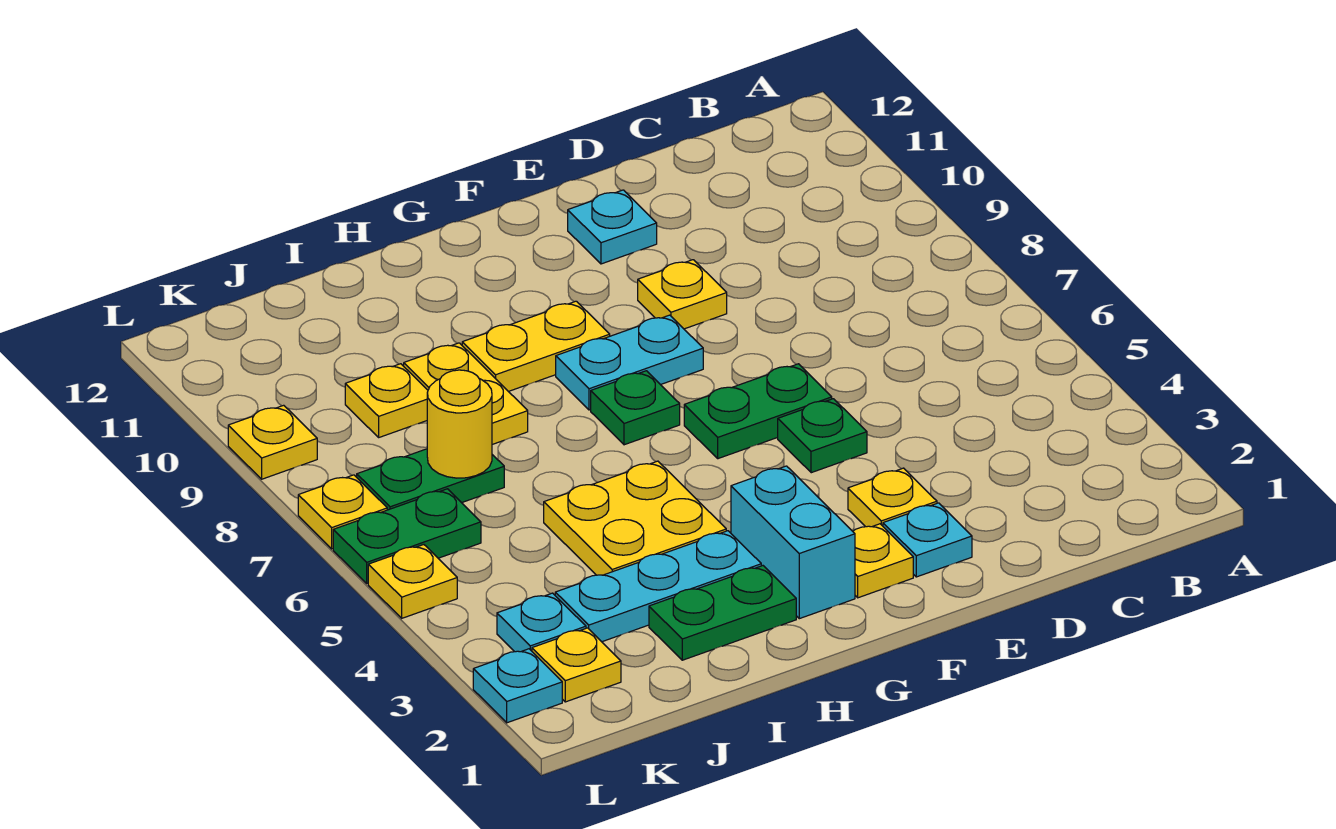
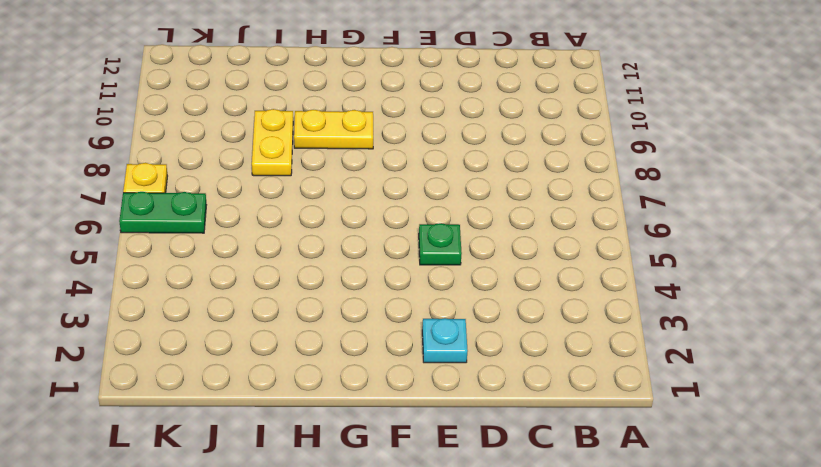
none -> yellow 1x1 plate [848,468,937,527]
none -> green 1x2 plate [684,364,832,459]
none -> yellow 1x1 plate [638,260,727,329]

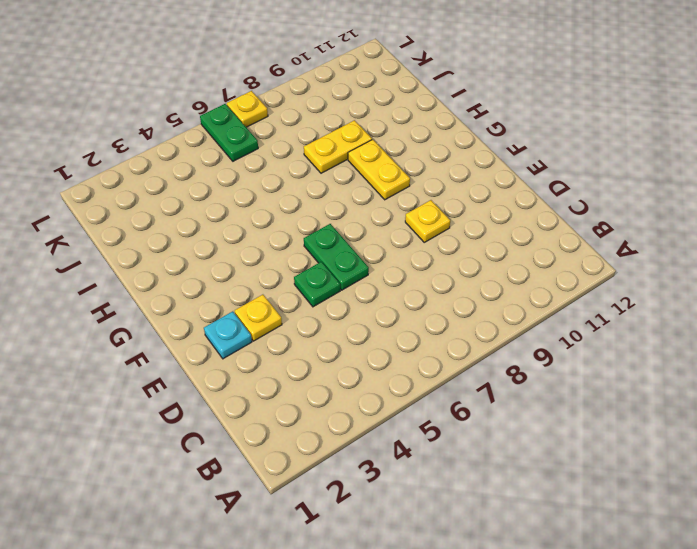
none -> cyan 1x1 plate [568,190,657,264]
none -> yellow 1x1 plate [853,524,913,598]
none -> cyan 1x2 plate [556,315,703,410]

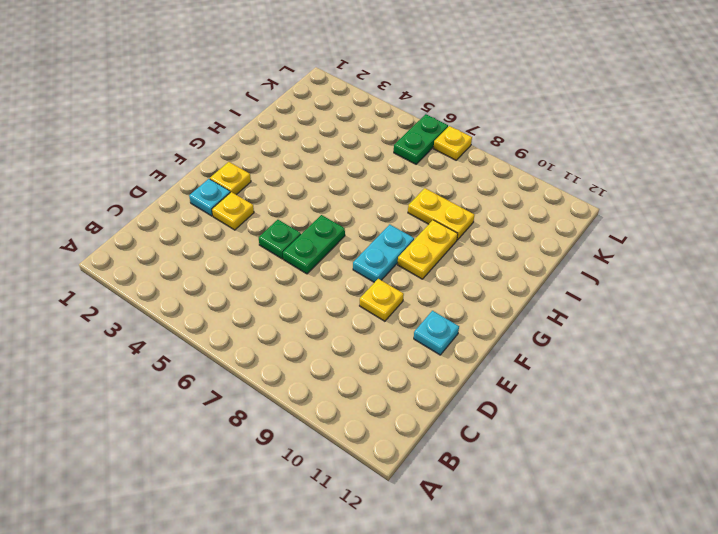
none -> cyan 1x2 brick [731,466,855,619]
none -> green 1x1 plate [591,371,680,445]
none -> green 1x2 plate [649,566,796,660]

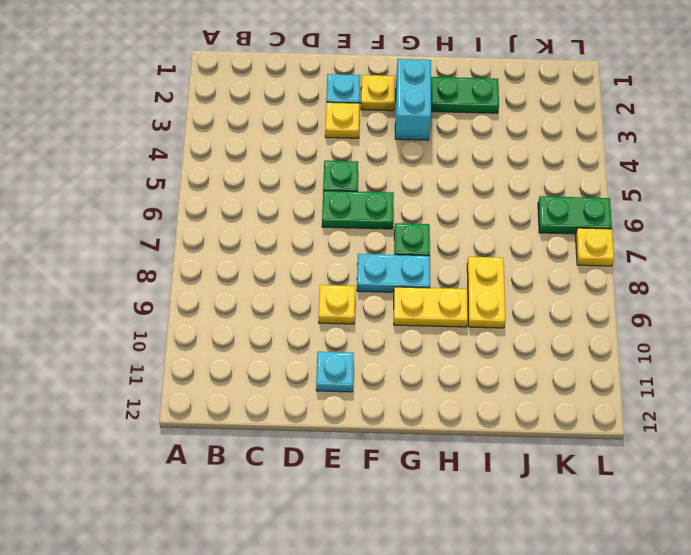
none -> cyan 1x3 plate [555,531,761,642]
none -> yellow 2x2 plate [544,461,726,575]
none -> green 1x2 plate [357,449,504,510]

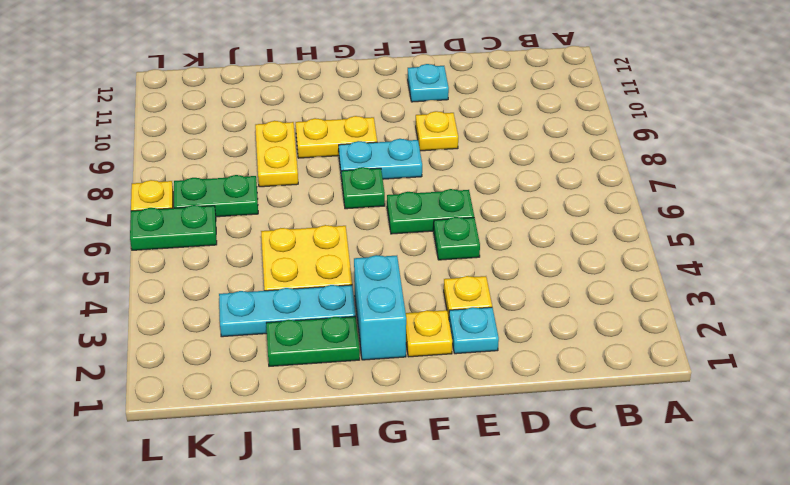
none -> yellow 1x1 plate [345,364,428,437]
none -> yellow 1x1 plate [532,628,621,702]
none -> cyan 1x1 plate [497,593,586,652]

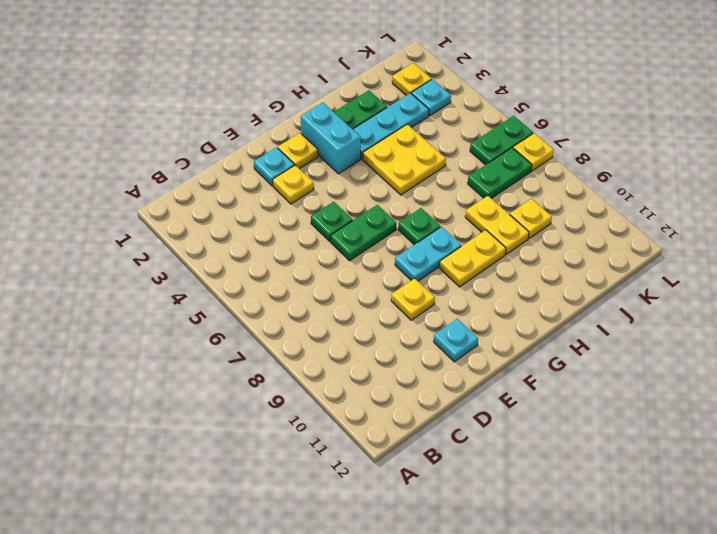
none -> cyan 1x1 plate [473,649,562,723]
none -> yellow 1x1 plate [368,545,457,618]
none -> yellow 1x1 plate [228,405,317,479]

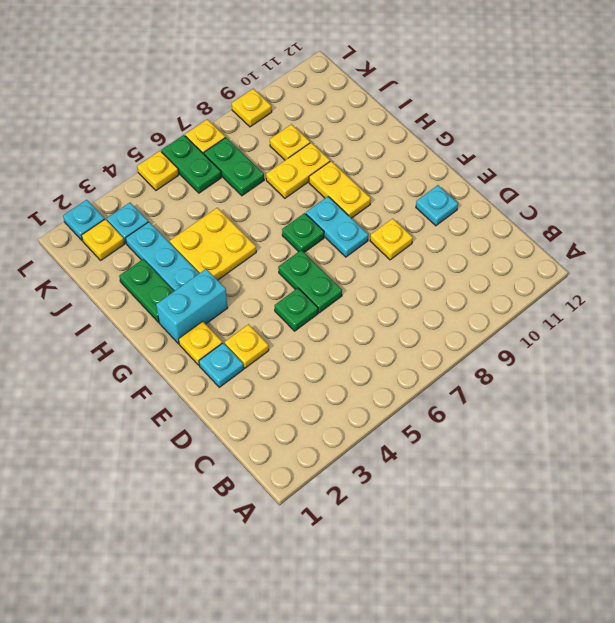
none -> yellow 1x1 round brick [427,370,492,478]

